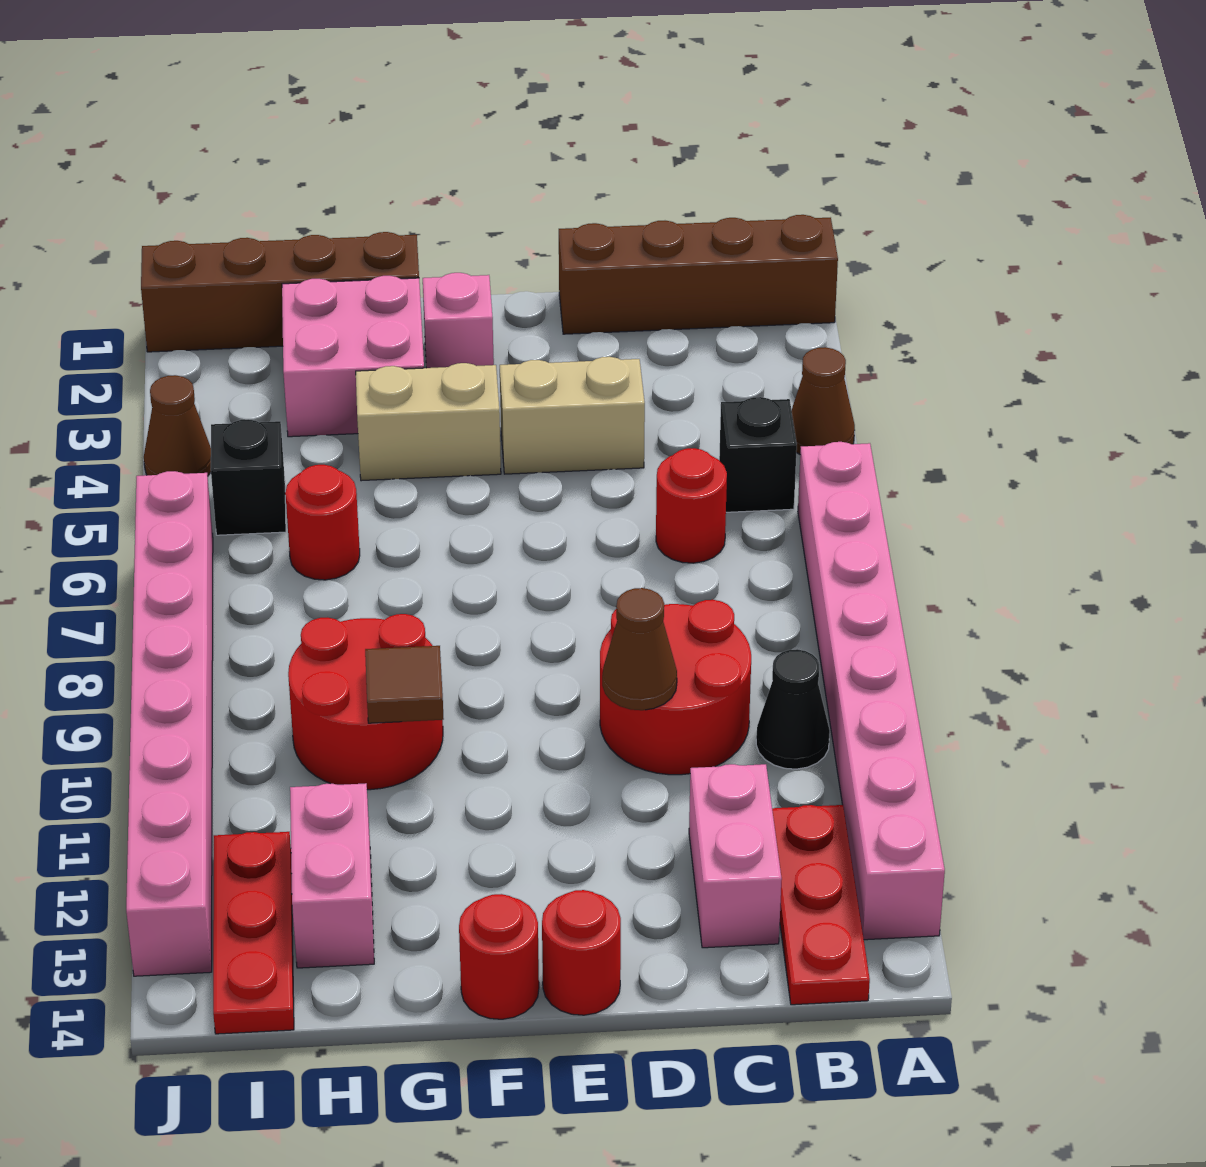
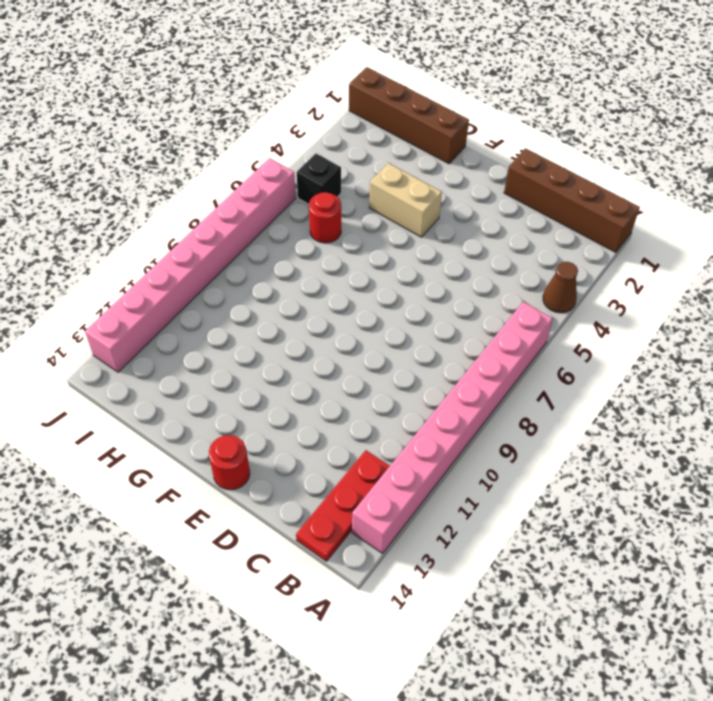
none -> black 1x1 brick [719,397,797,512]
none -> black 1x1 cone [756,649,830,769]
none -> red 1x1 round brick [656,448,727,563]

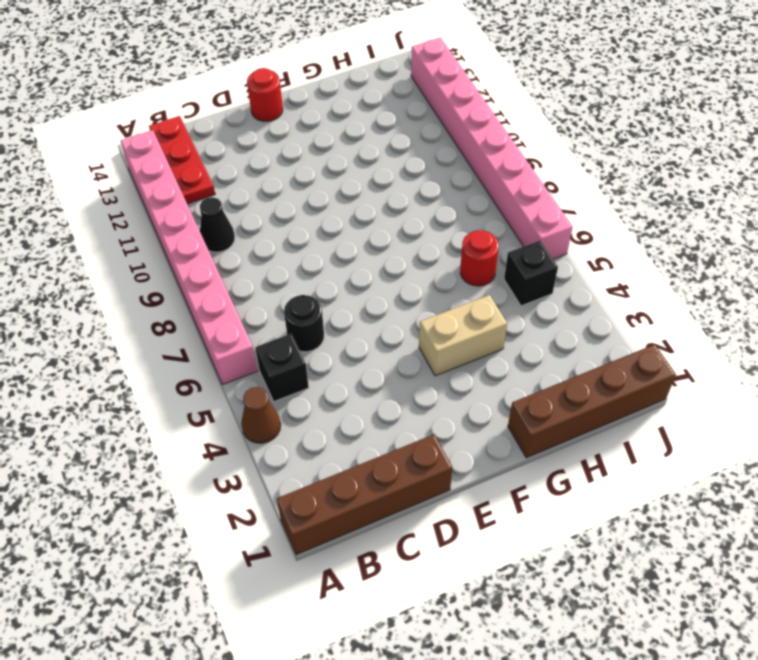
black 1x1 round brick [284,295,324,352] -> red 1x1 round brick [656,448,727,563]
none -> red 2x2 round brick [600,600,751,775]
none -> pink 1x2 brick [689,764,782,948]
none -> tan 1x2 brick [500,357,645,474]

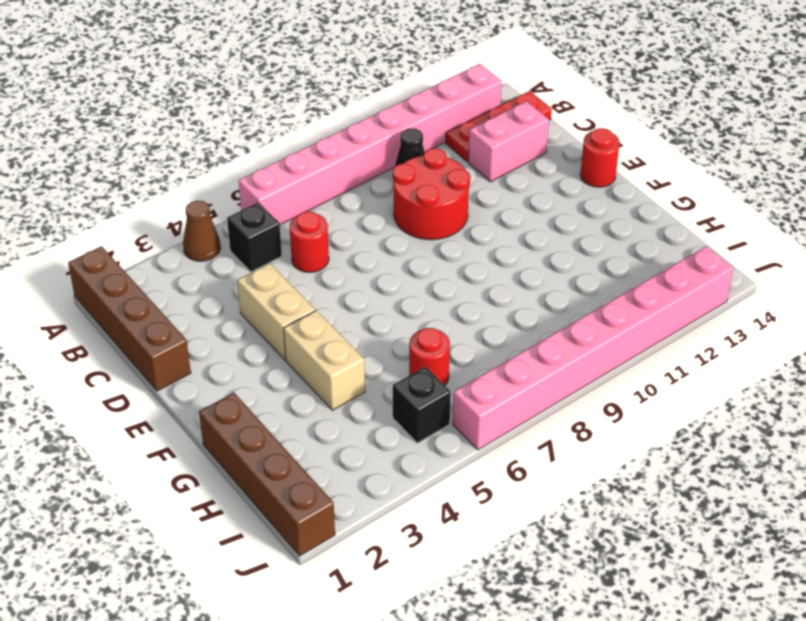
none -> pink 1x1 brick [423,273,494,368]
none -> red 1x1 round brick [459,894,539,1019]
none -> pink 2x2 brick [282,276,424,437]

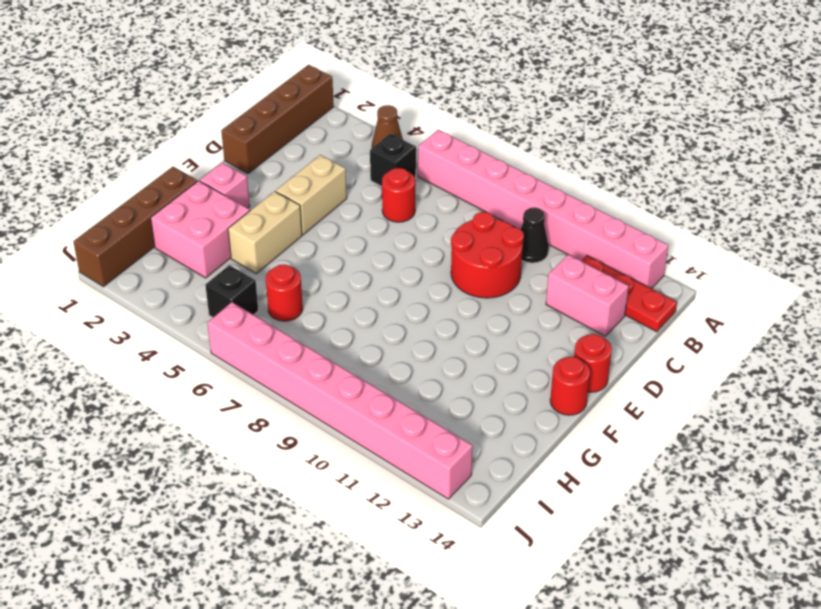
none -> red 2x2 round brick [288,614,443,790]
none -> pink 1x2 brick [290,783,374,968]
none -> red 1x3 plate [213,832,294,1034]

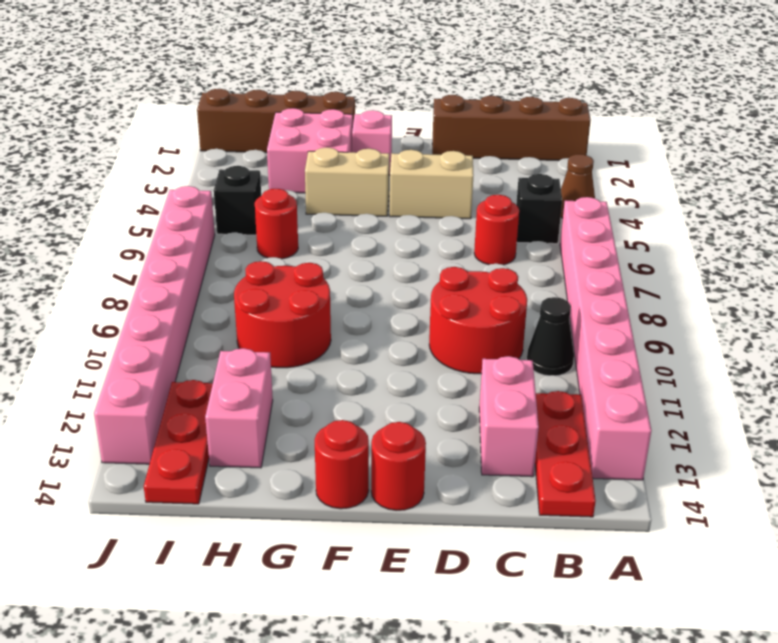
none -> brown 1x1 cone [144,375,211,476]
none -> brown 1x1 cone [602,588,677,710]
none -> brown 1x1 tile [365,646,444,723]

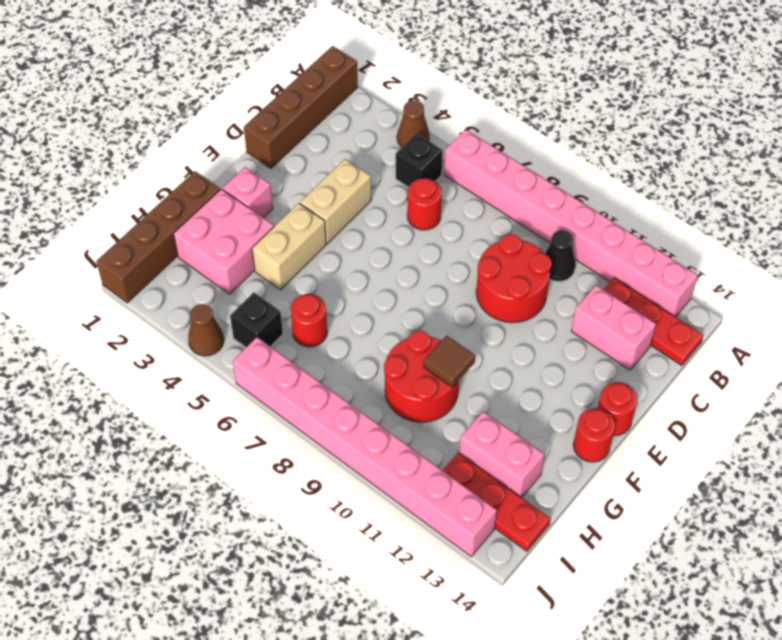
none -> brown 1x1 cone [602,588,677,710]

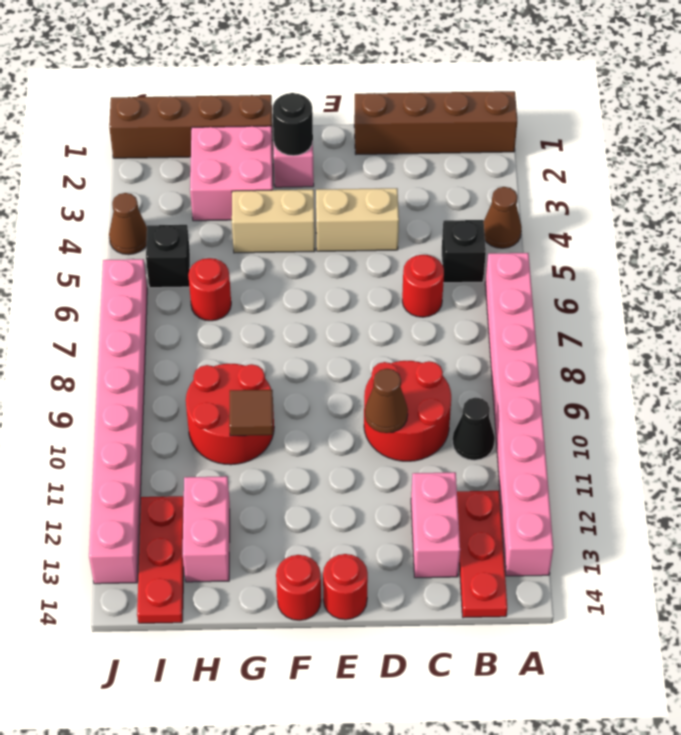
black 1x1 round brick [272,93,313,156] -> none

